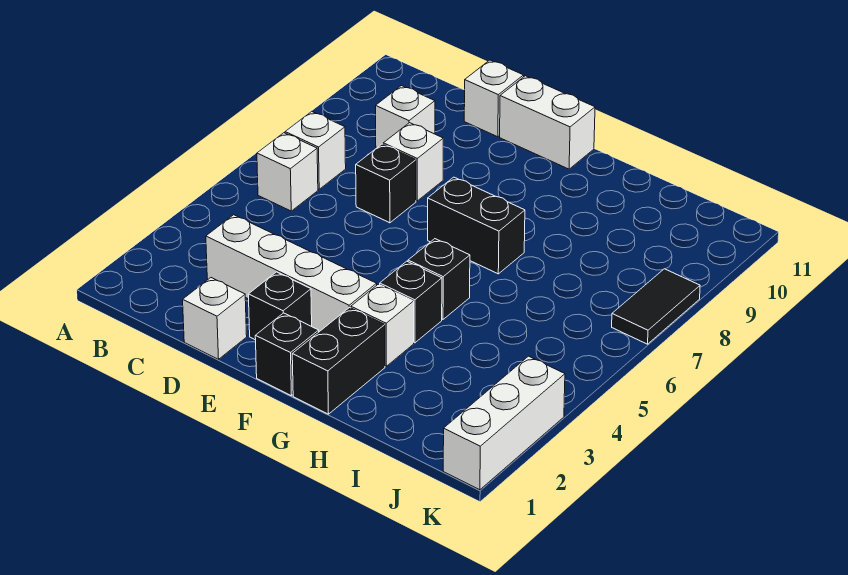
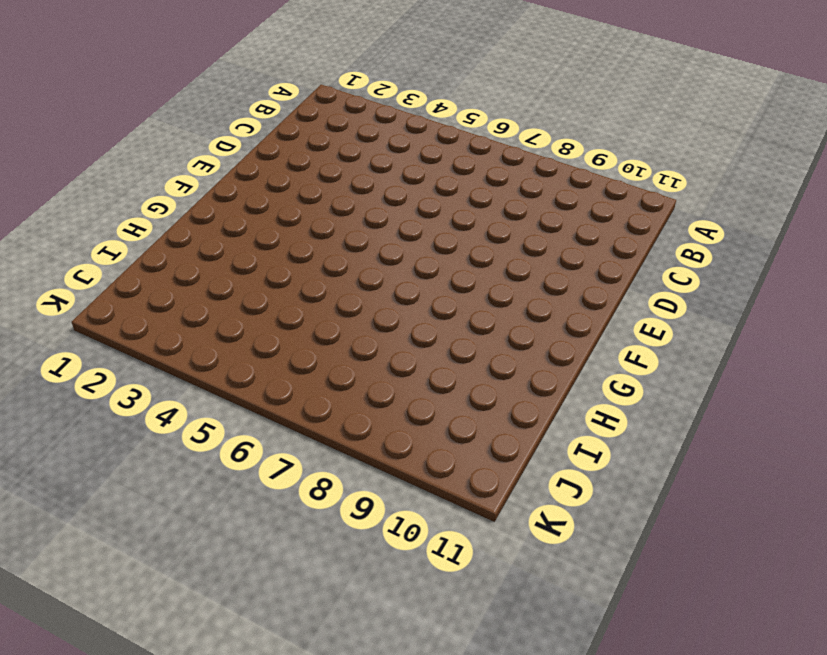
none -> white 1x1 brick [257,133,318,211]
none -> white 1x1 brick [285,111,346,189]
none -> white 1x4 brick [206,215,377,332]

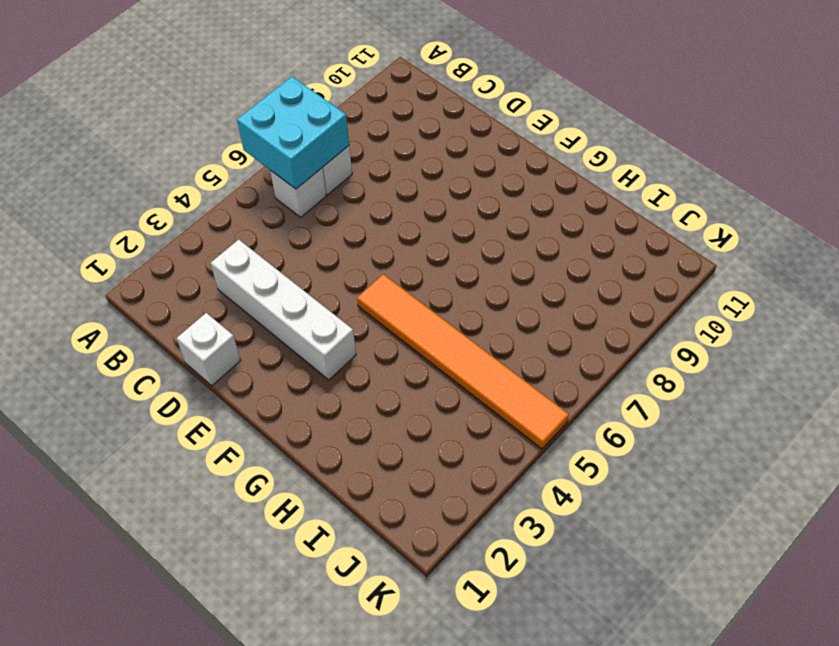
cyan 2x2 brick [237,77,349,189] -> none
orange 1x6 tile [357,274,569,449] -> black 1x1 brick [408,239,470,319]
none -> white 1x1 brick [376,86,435,148]
none -> black 1x1 brick [356,144,416,223]
none -> white 1x1 brick [383,123,443,201]

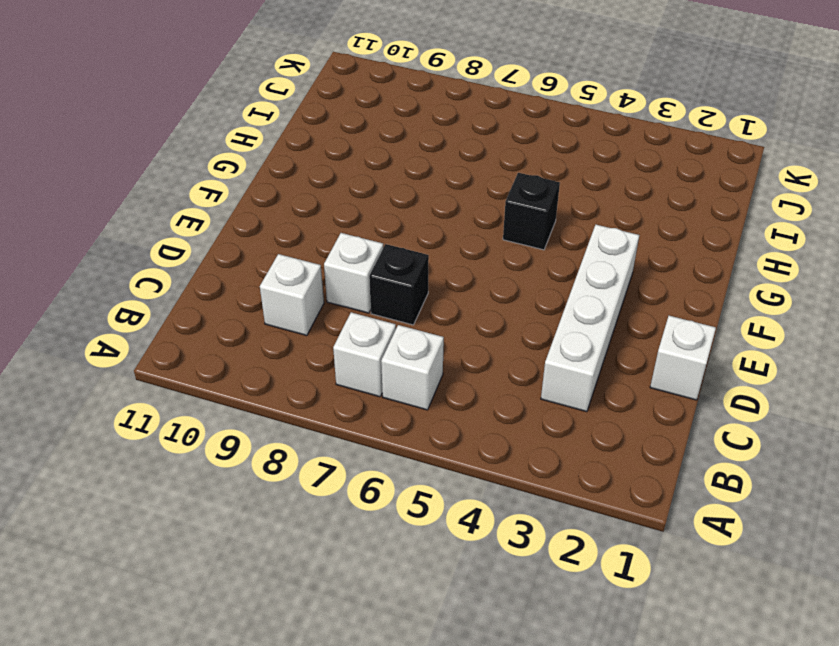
none -> white 1x1 brick [464,60,524,137]
none -> black 1x1 brick [248,272,312,340]
none -> white 1x2 brick [500,76,595,169]

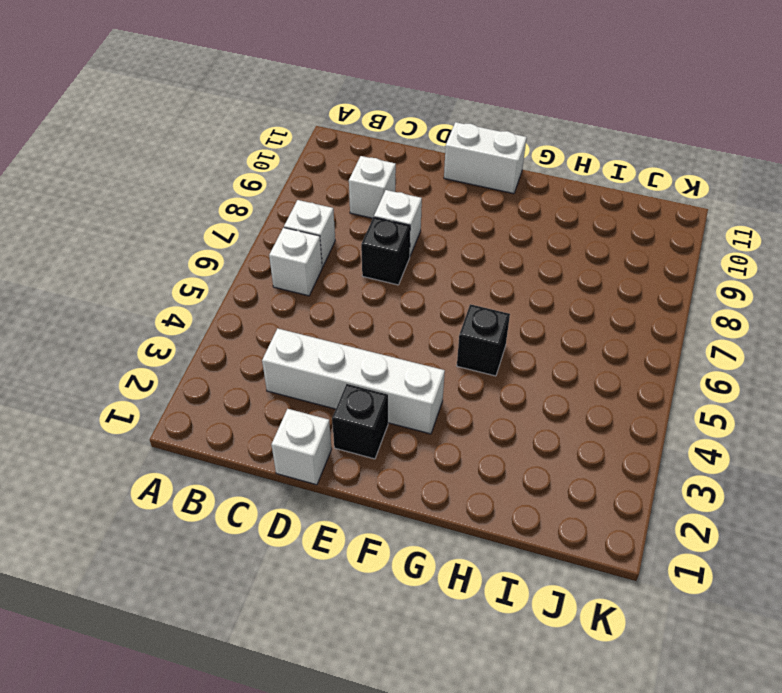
none -> white 1x1 brick [464,60,524,137]
none -> black 1x1 brick [255,313,319,396]
none -> black 1x2 brick [428,177,525,274]

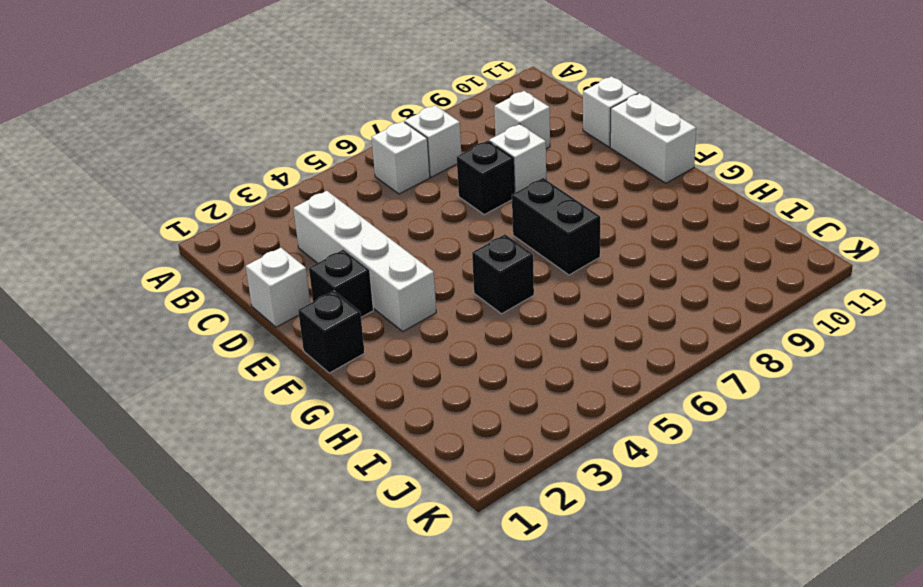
none -> black 1x2 brick [292,307,385,414]
none -> white 1x1 brick [351,284,414,366]
none -> black 1x1 brick [380,261,442,343]

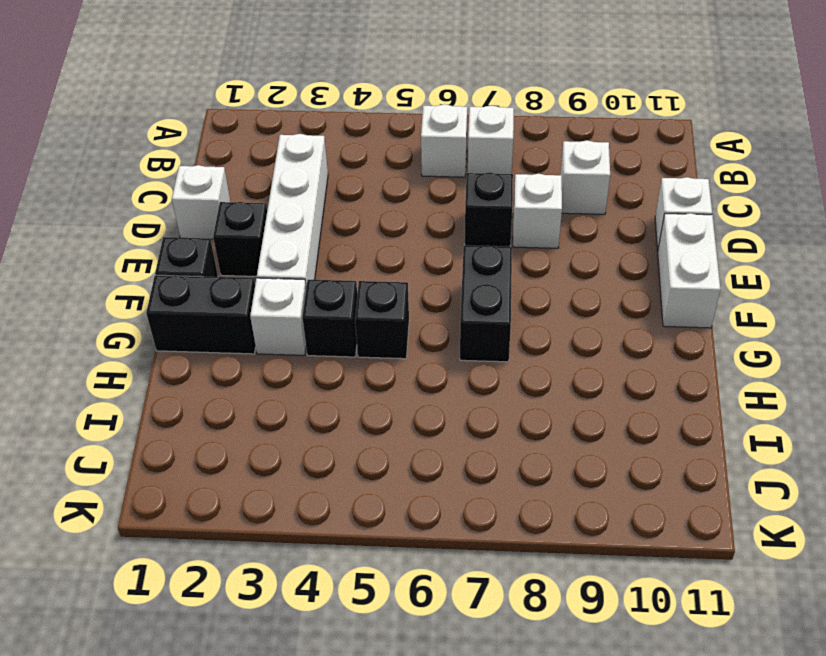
none -> white 1x3 brick [443,356,565,490]
none -> black 1x2 tile [612,269,700,344]

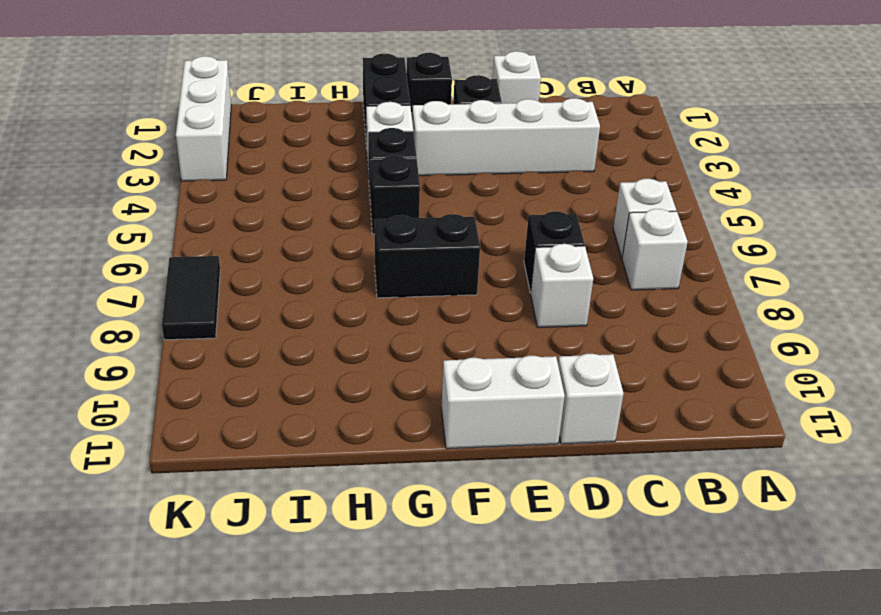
none -> white 1x1 brick [376,86,435,148]

